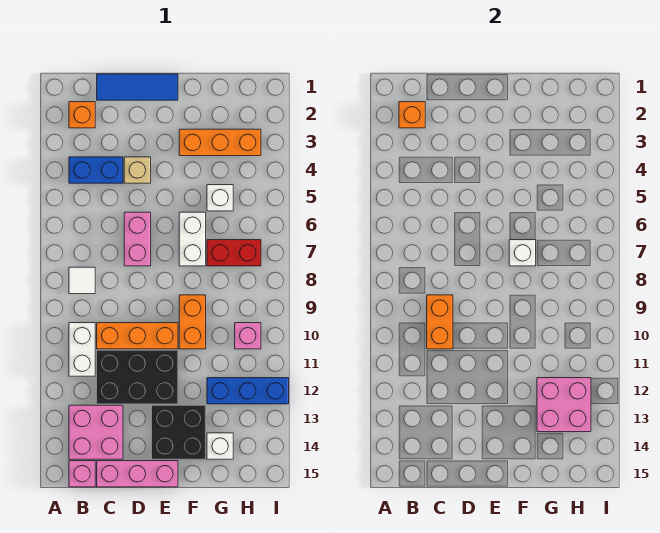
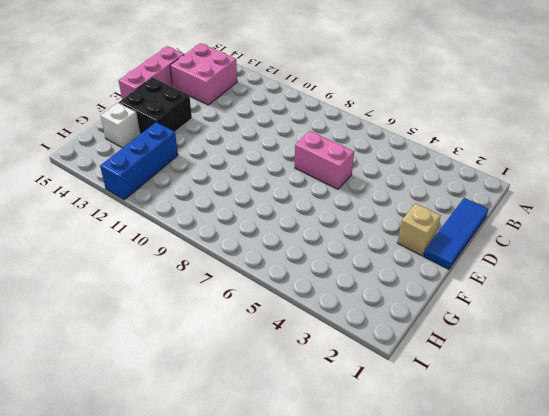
tan 1x1 brick [398,203,441,256] -> tan 1x1 brick moved to [124,157,151,183]
none -> orange 1x1 brick [69,102,95,128]
none -> blue 1x2 brick [69,157,123,183]
none -> white 1x1 tile [69,267,95,294]

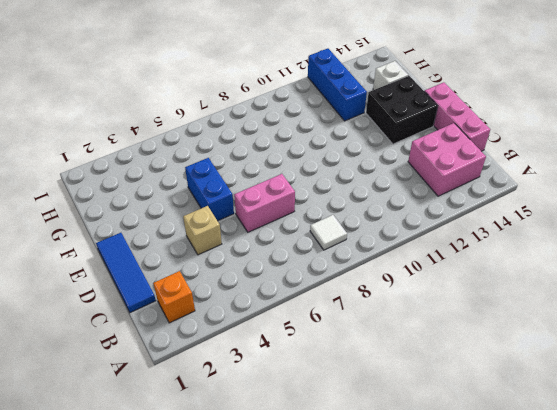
blue 1x2 brick [185,158,234,221] -> blue 1x2 brick moved to [69,157,123,183]
none -> white 1x2 brick [69,323,95,376]
none -> pink 1x1 brick [69,461,95,487]
none -> orange 1x3 brick [97,323,178,349]

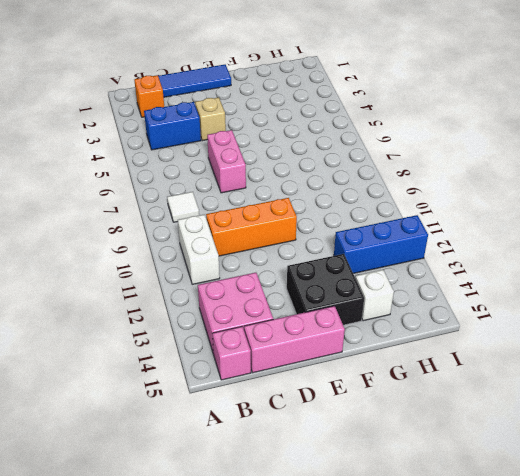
none -> black 2x3 brick [97,350,178,404]
none -> orange 1x3 brick [179,129,261,156]
none -> white 1x2 brick [179,212,206,266]

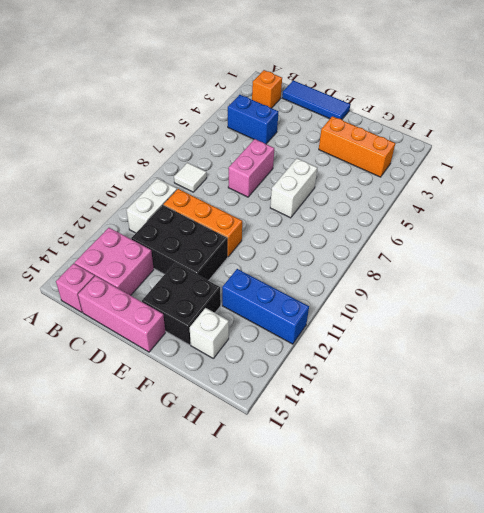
none -> tan 1x1 brick [124,157,151,183]
none -> orange 1x2 brick [179,295,206,349]
none -> white 1x1 brick [207,185,233,211]

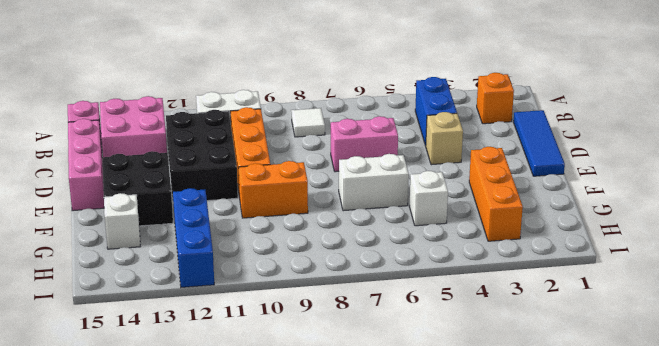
none -> red 1x2 brick [207,240,261,266]
none -> pink 1x1 brick [235,323,261,349]
none -> orange 1x1 brick [399,102,425,128]

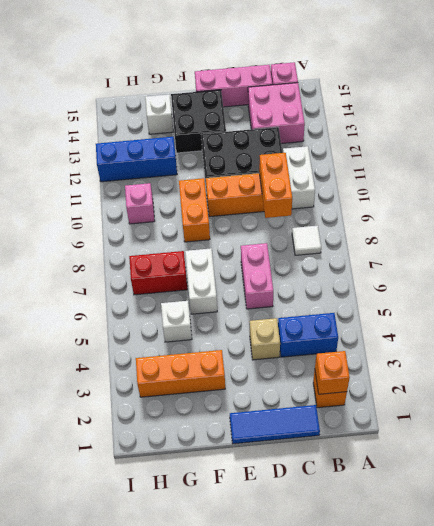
none -> white 1x1 brick [509,240,536,266]
none -> pink 2x2 brick [537,378,591,432]

